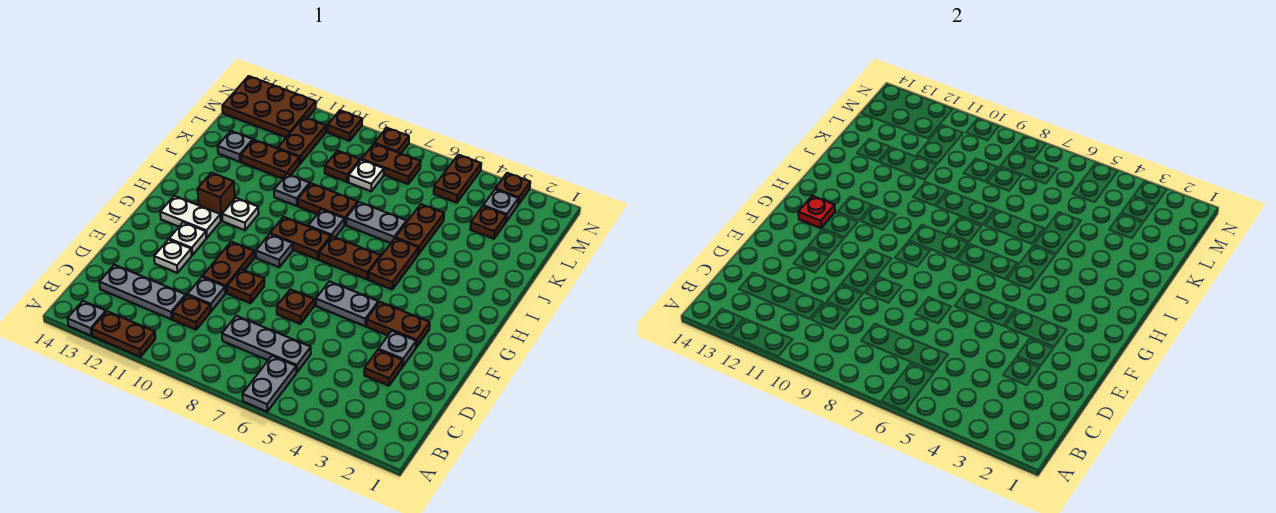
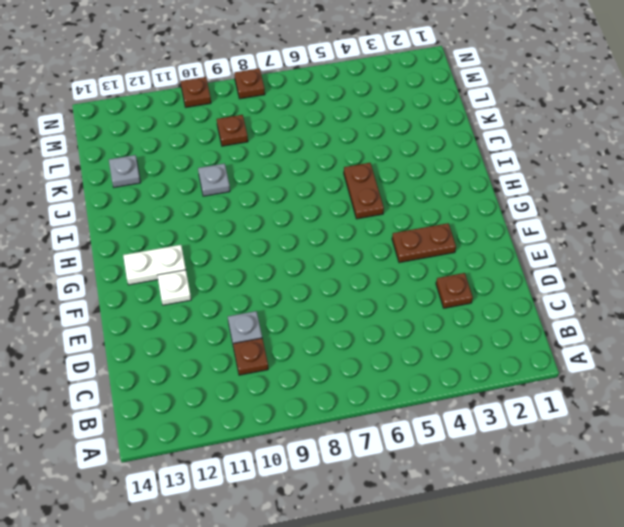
none -> grey 1x2 plate [242,356,296,412]
none -> brown 1x2 plate [92,311,155,357]
none -> grey 1x1 plate [68,301,106,336]
none -> grey 1x3 plate [222,316,311,372]

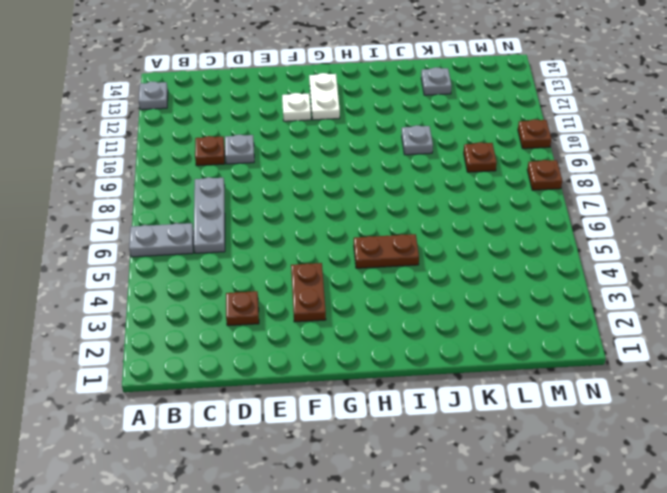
none -> brown 1x2 plate [92,311,155,357]
none -> grey 1x3 plate [99,265,186,319]
none -> grey 1x1 plate [378,331,416,366]
none -> brown 1x1 plate [277,289,314,324]

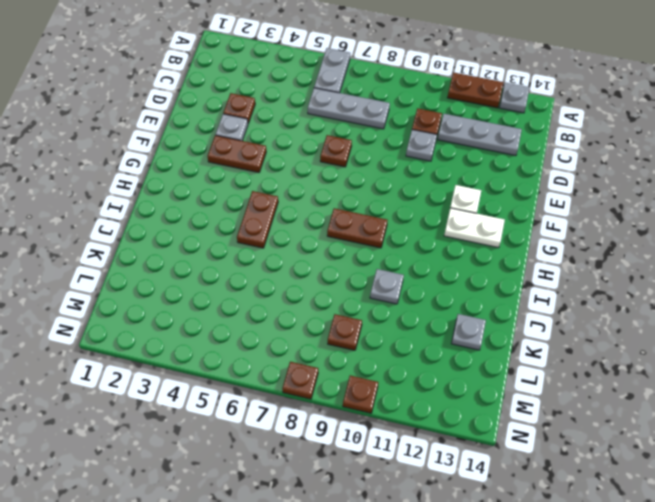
none -> brown 1x1 plate [227,269,264,303]
none -> brown 1x2 plate [202,242,254,293]
none -> white 1x1 plate [154,240,192,273]
none -> grey 1x2 plate [316,281,378,326]

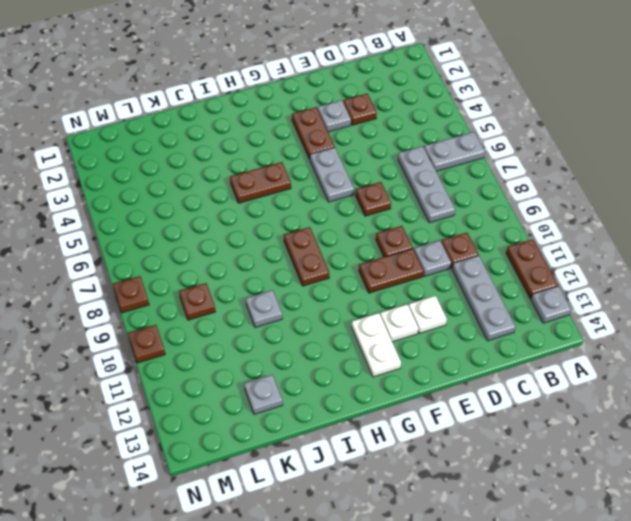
none -> grey 1x1 plate [256,234,293,267]
none -> brown 1x2 plate [319,236,380,279]
none -> white 1x1 plate [222,198,259,230]
none -> brown 1x1 brick [198,173,235,221]

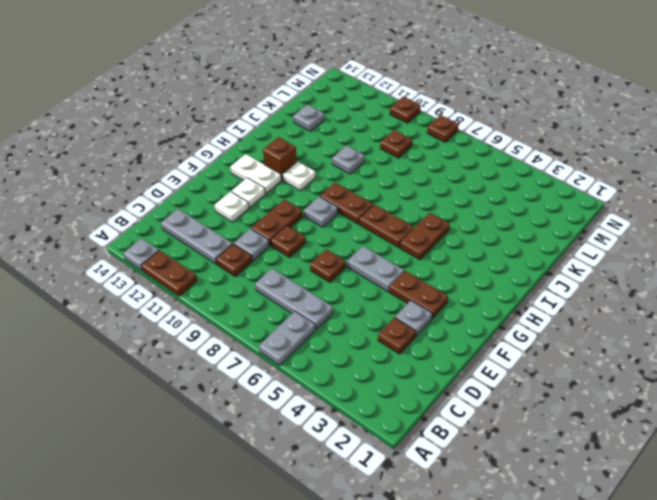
none -> grey 1x1 plate [308,209,344,237]
none -> brown 1x2 plate [395,204,444,254]
none -> grey 1x2 plate [346,202,407,243]
none -> brown 1x2 plate [298,183,358,225]

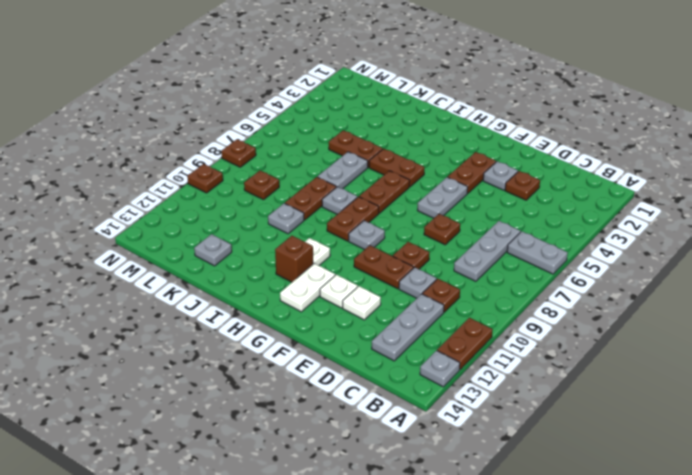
none -> brown 1x2 plate [241,140,299,179]
none -> brown 1x1 plate [470,206,506,239]
none -> white 1x1 plate [349,160,384,191]
none -> brown 1x2 plate [278,117,326,164]

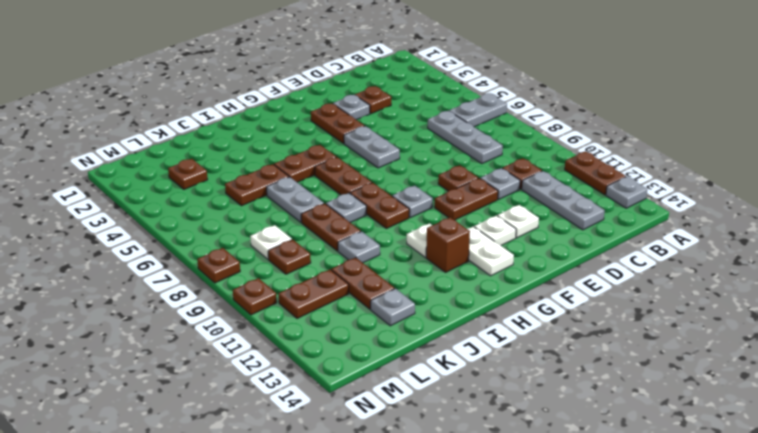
none -> brown 1x1 plate [277,289,314,324]
none -> grey 1x1 plate [483,189,518,221]
none -> brown 1x2 plate [434,155,481,203]
none -> brown 1x2 plate [362,144,421,184]

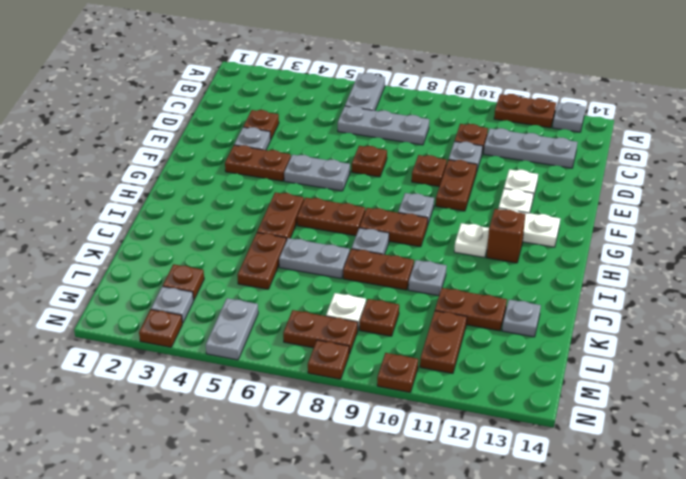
grey 1x2 plate [206,298,258,360] -> brown 1x2 plate [434,155,481,203]
none -> brown 2x3 plate [222,76,316,137]
none -> red 1x1 plate [798,196,835,228]

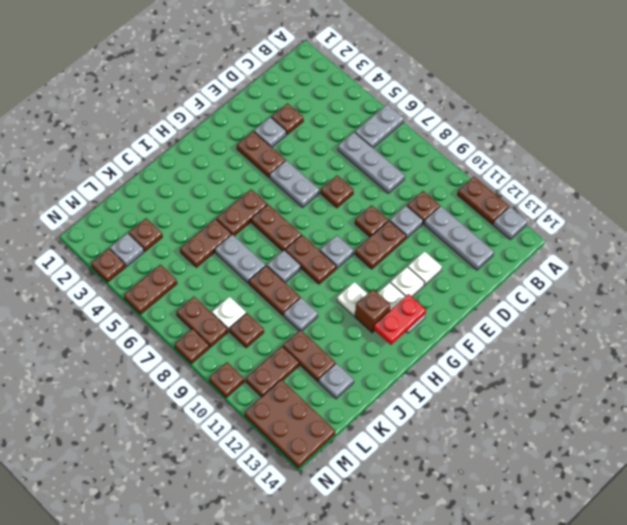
red 1x2 plate [374,294,426,345] -> red 1x1 plate [798,196,835,228]

